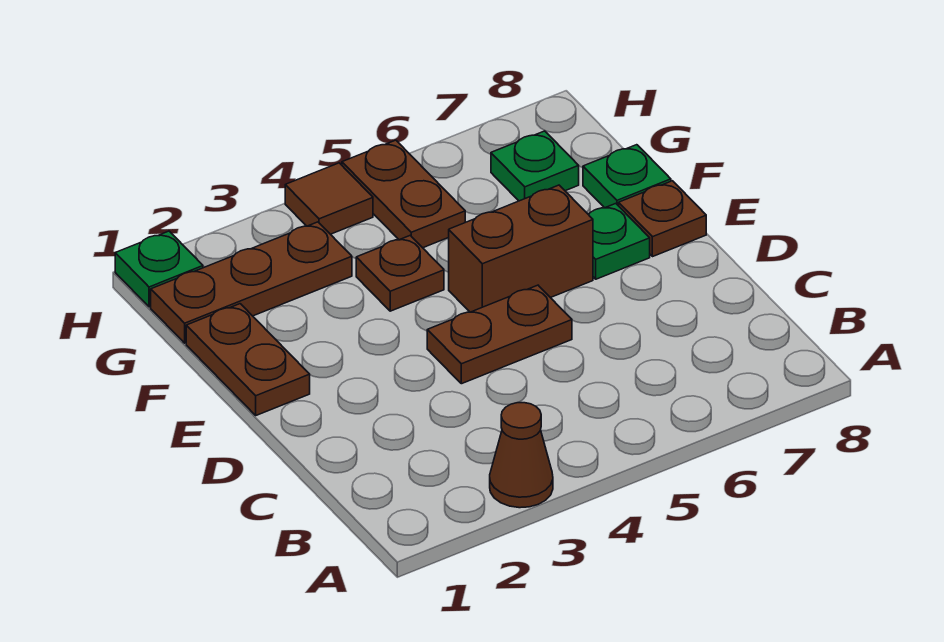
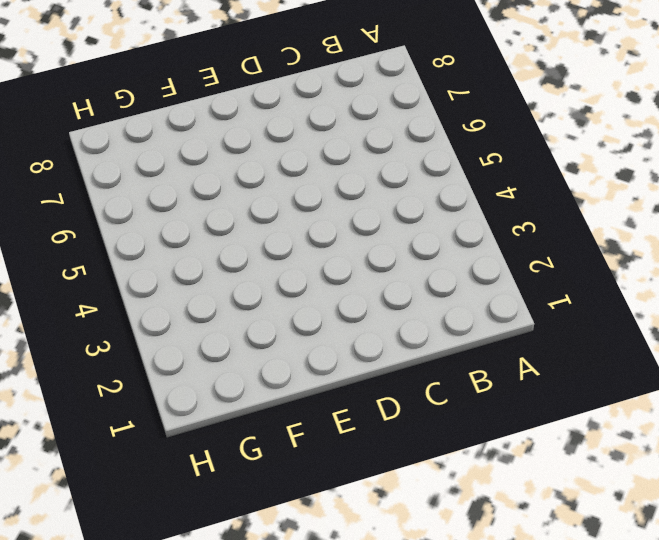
none -> brown 1x1 cone [490,403,553,508]
none -> brown 1x2 plate [427,285,572,384]
none -> brown 1x2 plate [186,304,310,415]

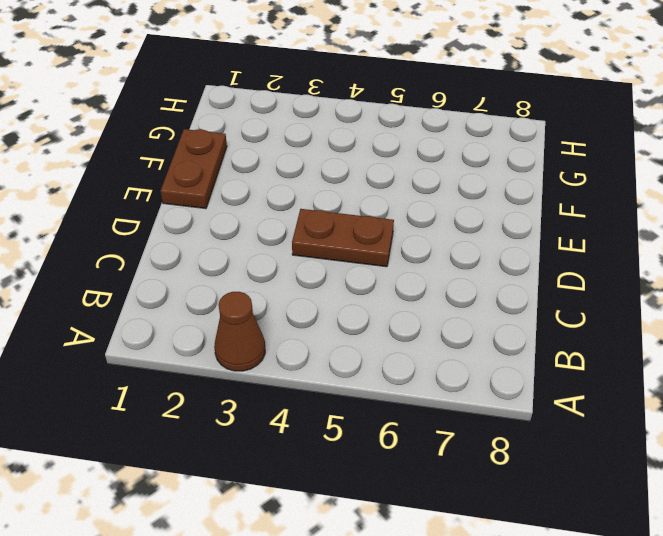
none -> brown 1x2 brick [449,185,593,312]
none -> green 1x1 plate [588,204,650,279]
none -> brown 1x1 plate [619,181,706,257]

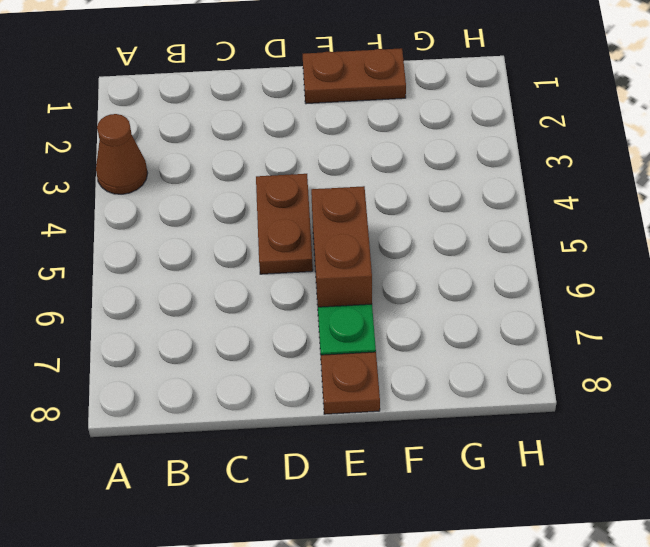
none -> brown 1x1 plate [356,235,444,311]
none -> green 1x1 plate [583,145,671,208]
none -> brown 1x3 plate [151,222,352,343]

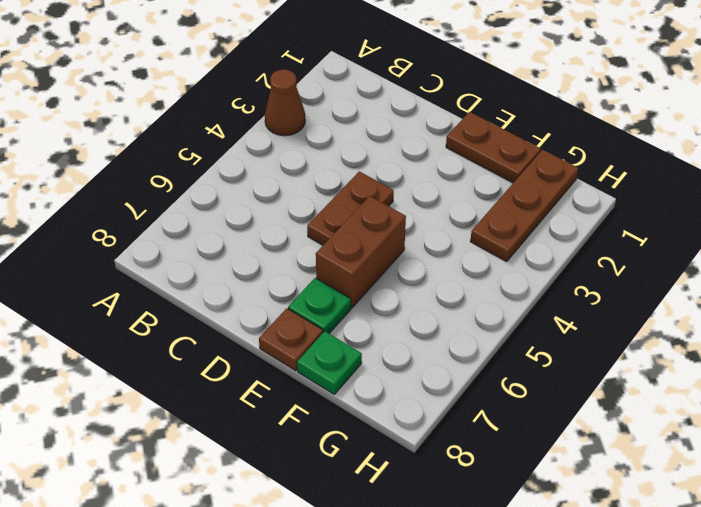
none -> brown 1x1 plate [356,235,444,311]
none -> brown 1x2 plate [342,140,465,248]
none -> green 1x1 plate [491,131,579,201]

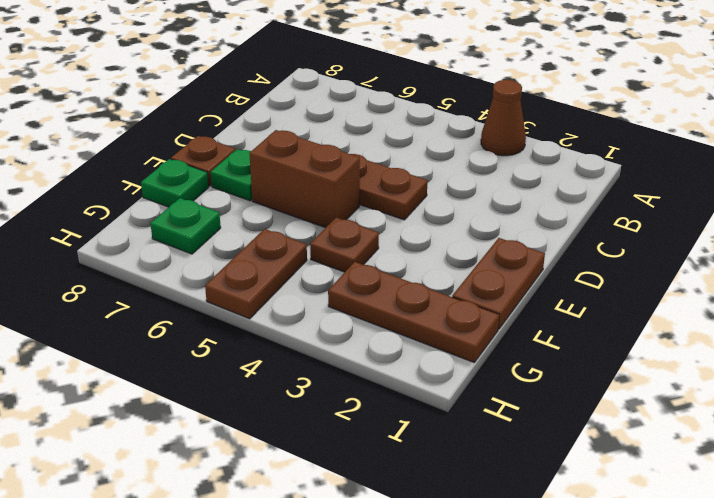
none -> green 1x1 plate [115,231,203,307]
none -> brown 1x1 tile [285,163,373,234]

